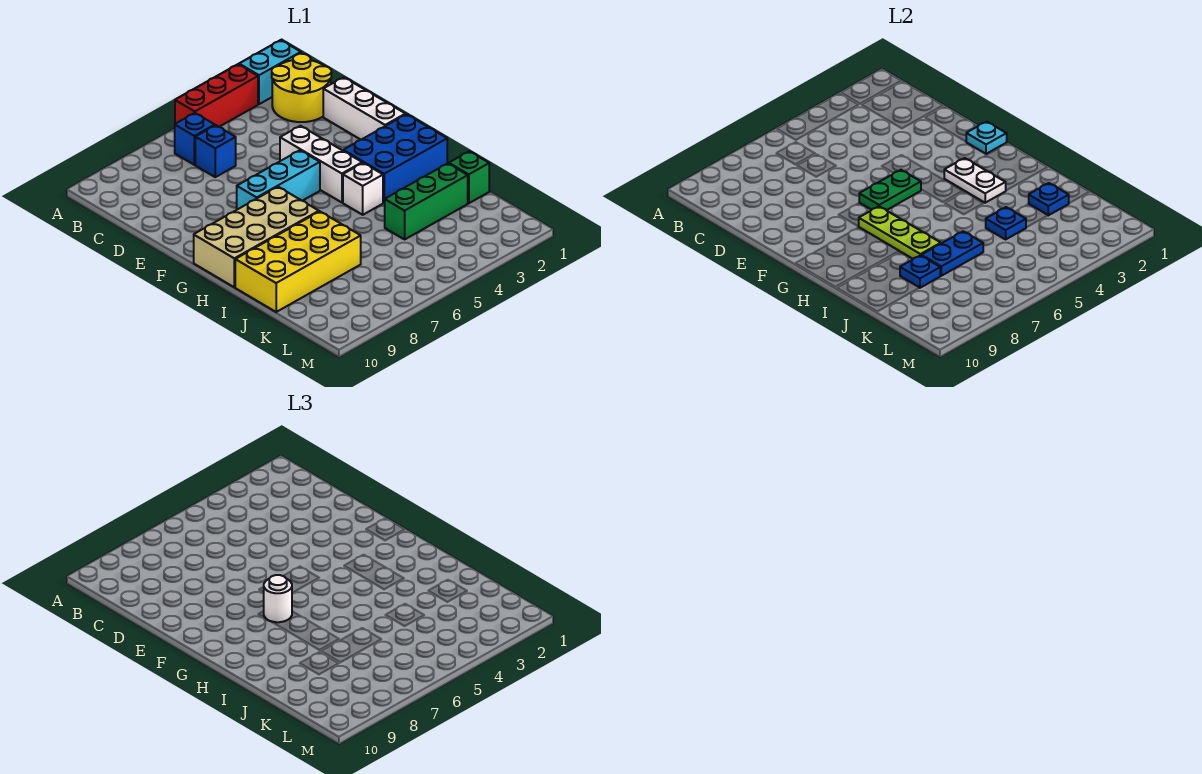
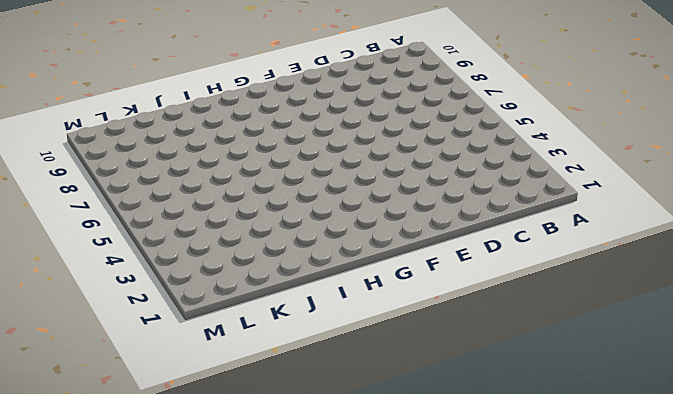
none -> cyan 1x2 brick [239,40,301,104]
none -> red 1x3 brick [175,64,258,127]
none -> yellow 2x2 round brick [272,54,331,122]

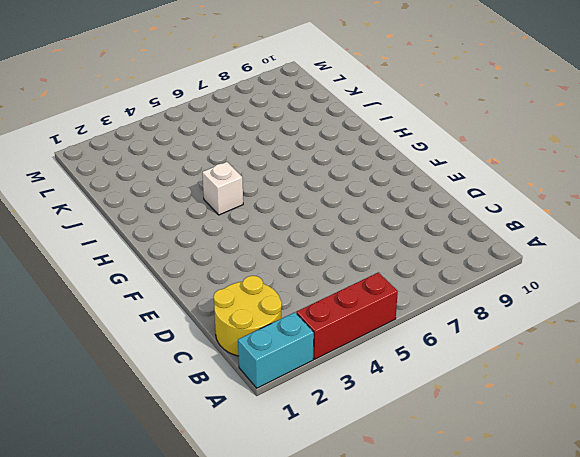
none -> blue 1x1 brick [175,113,215,165]
none -> blue 1x1 brick [195,125,236,177]
none -> white 1x3 brick [323,77,406,140]

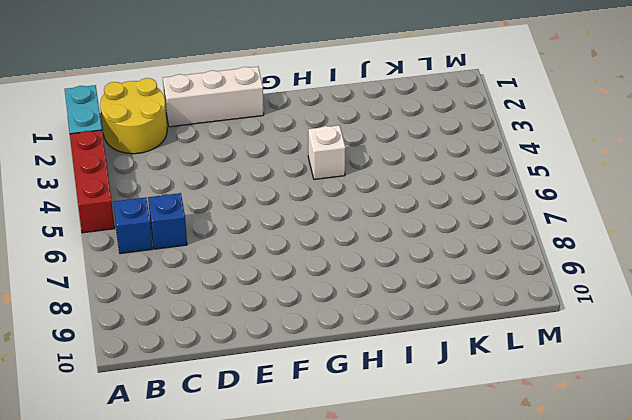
none -> white 1x3 brick [280,126,362,202]
none -> cyan 1x3 brick [237,150,320,210]
none -> blue 2x3 brick [343,114,447,203]

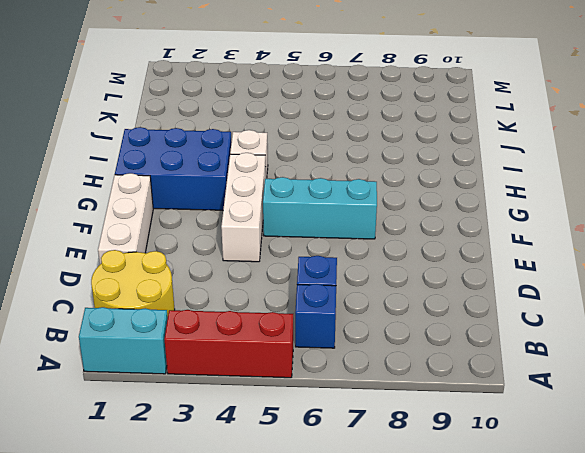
none -> tan 2x4 brick [194,187,319,287]
none -> yellow 2x4 brick [235,212,361,312]
none -> green 1x1 brick [449,151,489,203]

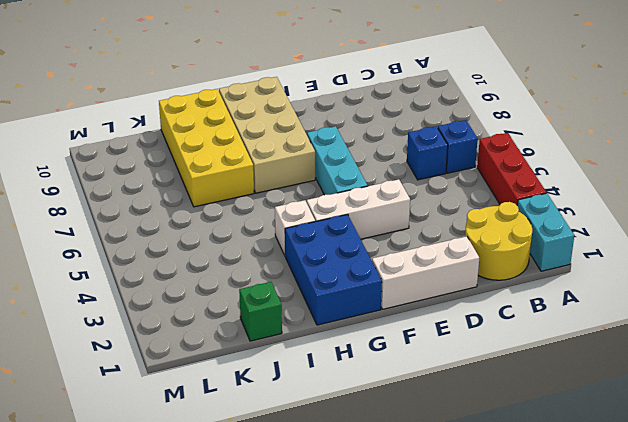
none -> green 1x3 brick [384,163,468,239]
none -> cyan 1x1 plate [966,122,1007,154]
none -> green 1x2 plate [859,170,921,210]

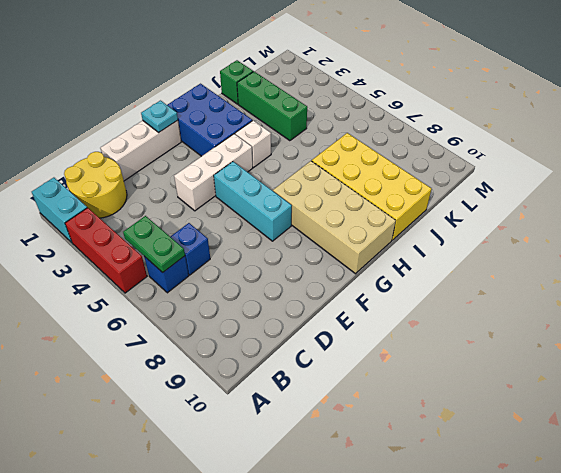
green 1x2 plate [123,216,185,272] -> green 1x2 plate moved to [859,170,921,210]
none -> white 1x2 plate [944,158,1006,203]
none -> lime 1x3 plate [859,206,941,259]
none -> blue 1x1 plate [1029,183,1069,215]

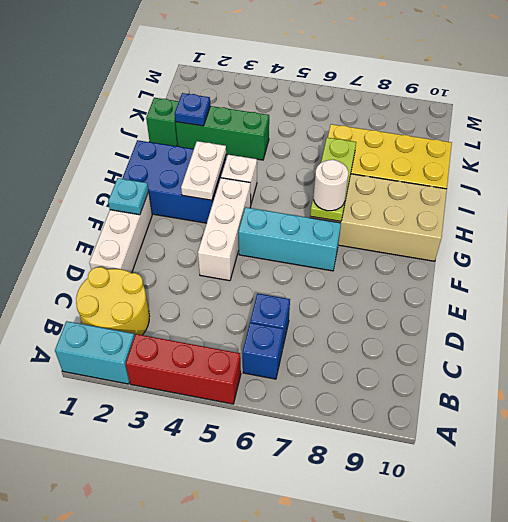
none -> green 1x2 plate [859,170,921,210]
none -> blue 1x1 plate [986,207,1026,239]
none -> blue 1x2 plate [921,231,983,276]

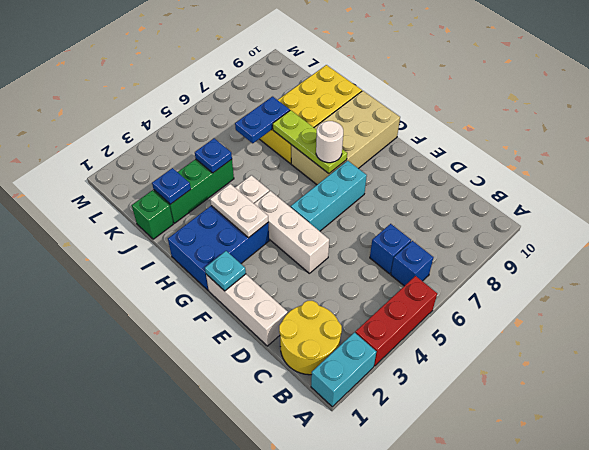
none -> green 1x2 plate [859,170,921,210]
none -> blue 1x1 plate [900,255,940,288]

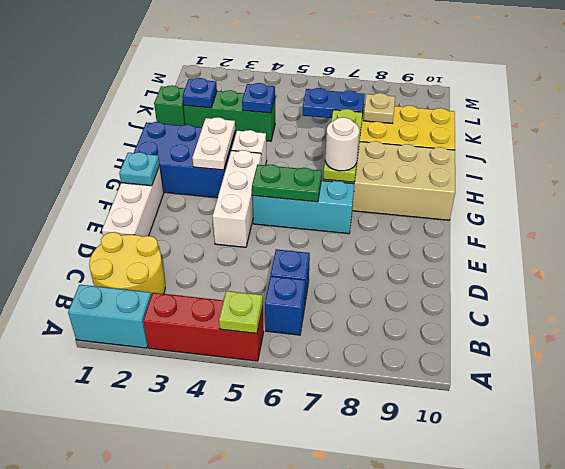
lime 1x1 plate [219,291,263,333] -> none
tan 1x1 plate [363,93,395,123] -> blue 1x1 plate [900,255,940,288]

